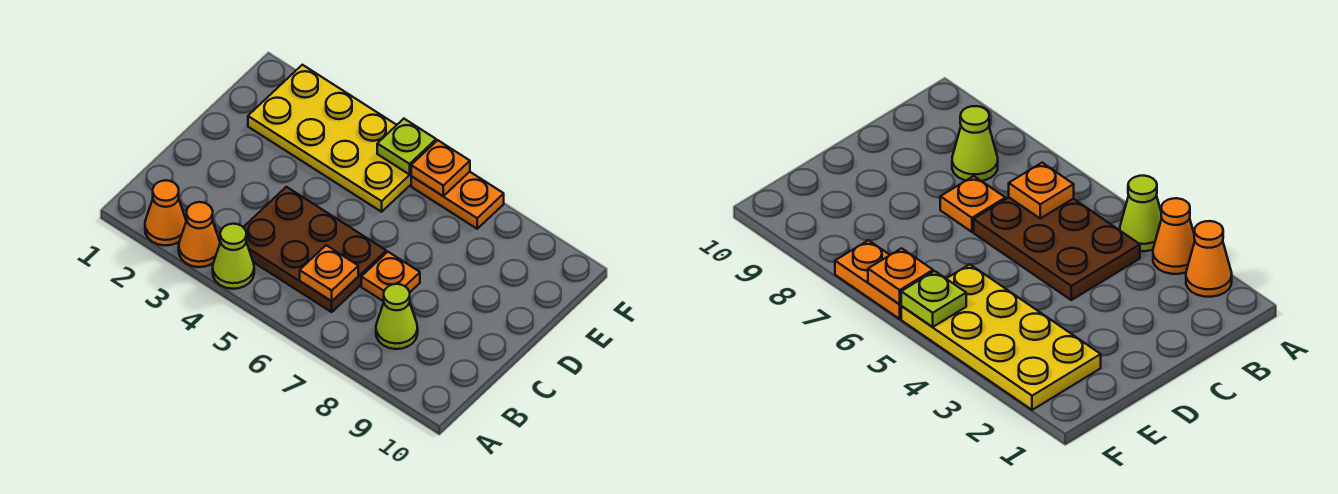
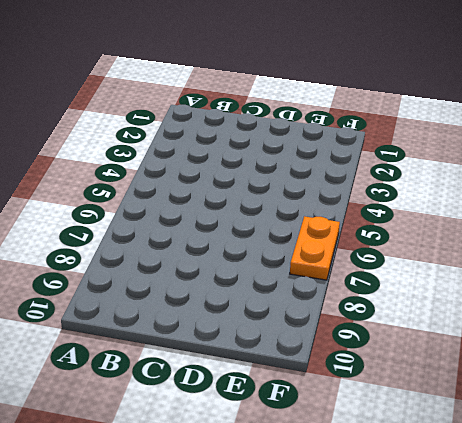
none -> orange 1x1 cone [145,180,186,246]
none -> orange 1x1 cone [179,202,220,267]

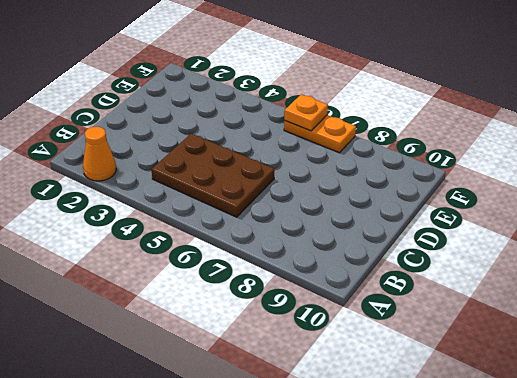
none -> orange 1x1 cone [179,202,220,267]
none -> lime 1x1 cone [213,224,254,289]

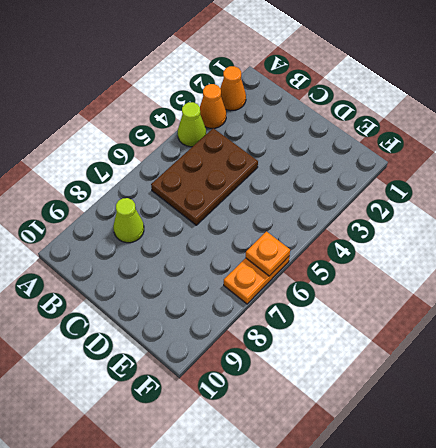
none -> orange 1x1 plate [361,252,420,301]
none -> yellow 2x4 plate [248,65,411,212]

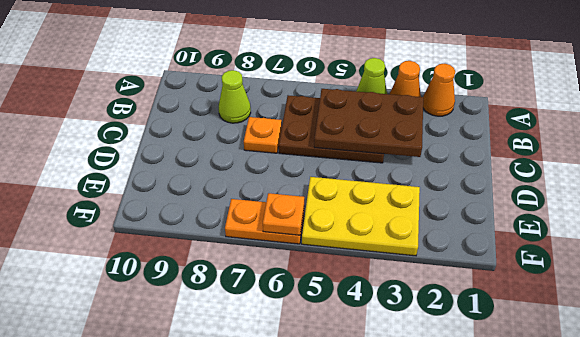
brown 2x3 plate [314,89,423,157] -> none
yellow 2x3 plate [302,177,420,256] -> yellow 2x4 plate [248,65,411,212]
none -> orange 1x1 plate [300,245,358,301]
none -> lime 1x1 plate [377,119,436,175]

